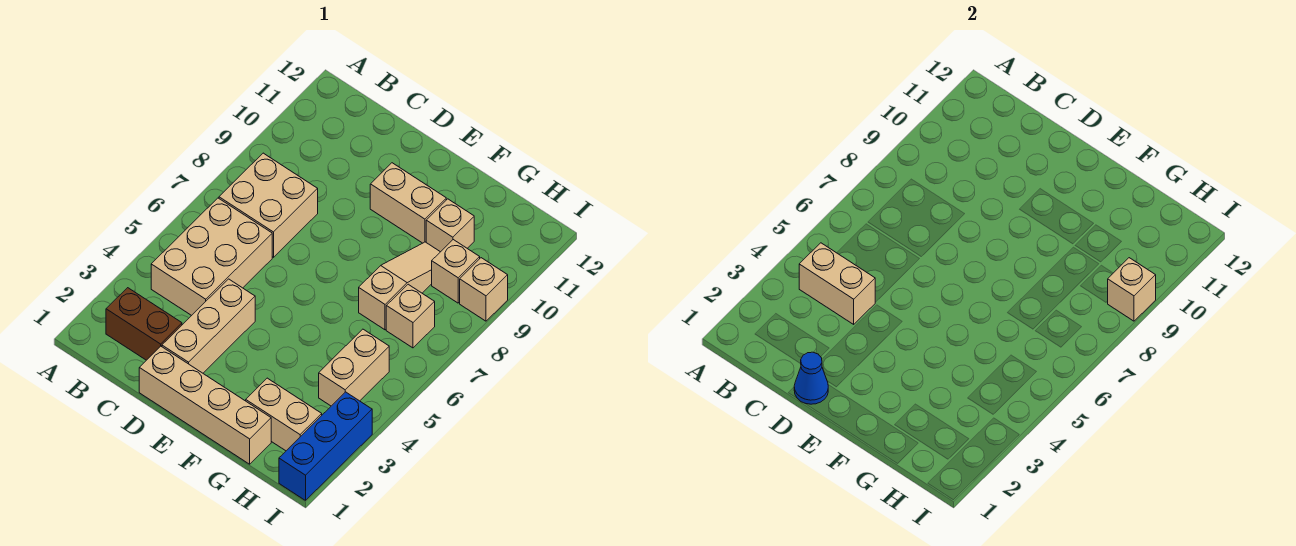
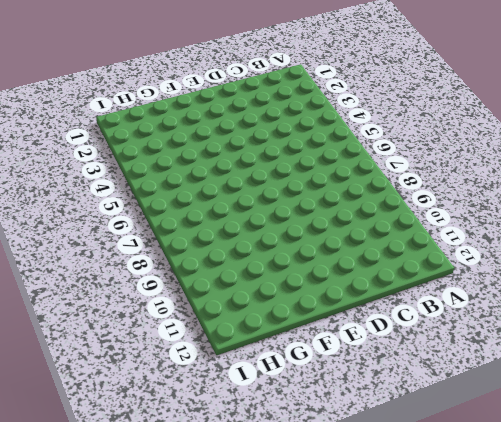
none -> brown 1x2 brick [106,288,182,360]
none -> tan 2x3 brick [151,198,272,316]
none -> tan 2x2 brick [219,153,318,257]

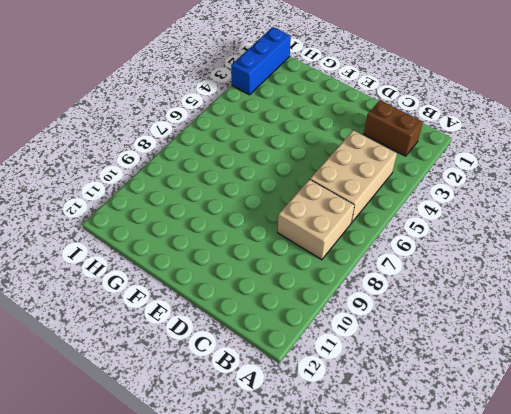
none -> tan 1x4 brick [139,346,271,464]
none -> tan 1x3 brick [162,279,255,373]
none -> tan 1x2 brick [370,163,446,243]

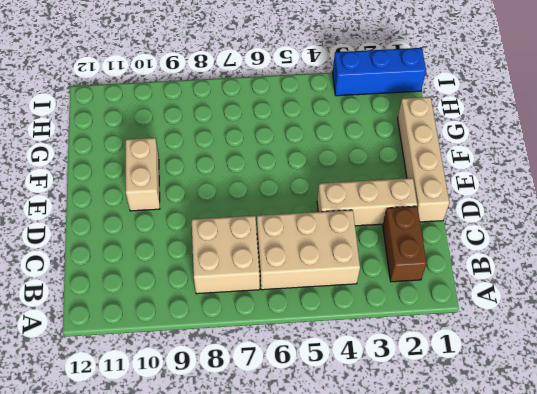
none -> tan 1x2 brick [246,378,322,451]
none -> tan 1x3 slope [359,242,440,330]
none -> tan 1x1 brick [426,199,474,252]

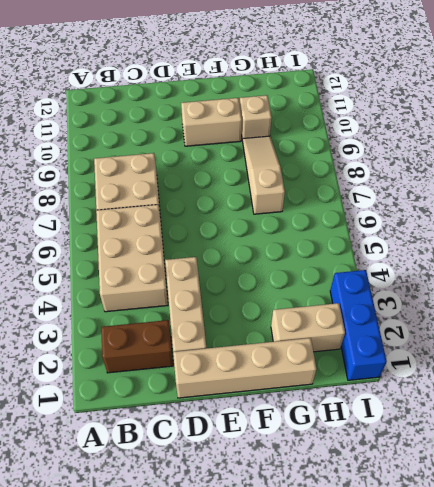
none -> tan 1x2 brick [319,329,389,406]
none -> tan 1x1 brick [386,284,435,348]
none -> tan 1x1 brick [432,240,480,303]

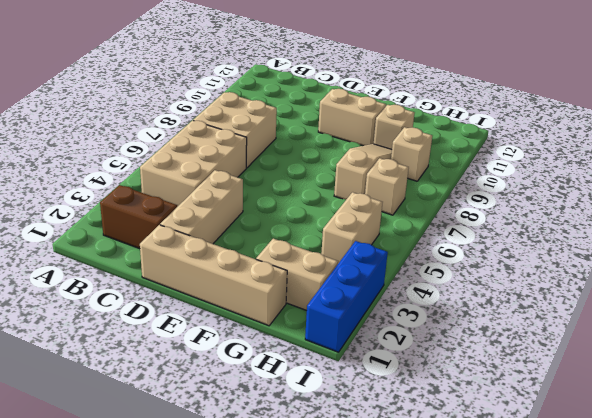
none -> tan 1x1 brick [460,258,508,321]
none -> tan 1x2 brick [799,243,875,324]
none -> blue 1x1 cone [794,352,828,404]

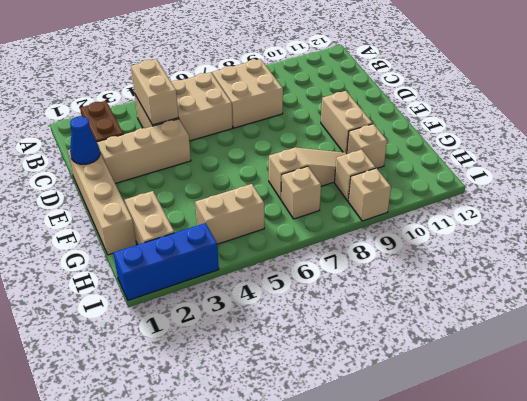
none -> tan 1x1 brick [1108,258,1156,321]

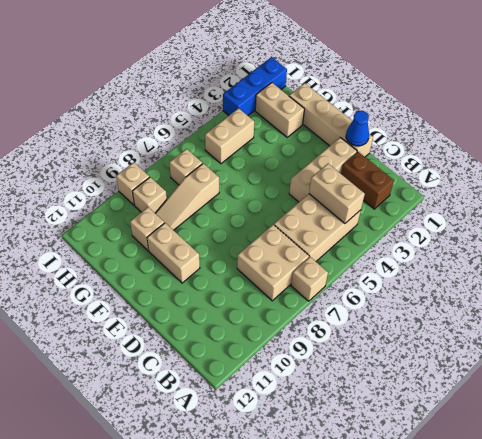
tan 1x1 brick [291,257,328,301] -> tan 1x1 brick moved to [1108,258,1156,321]

